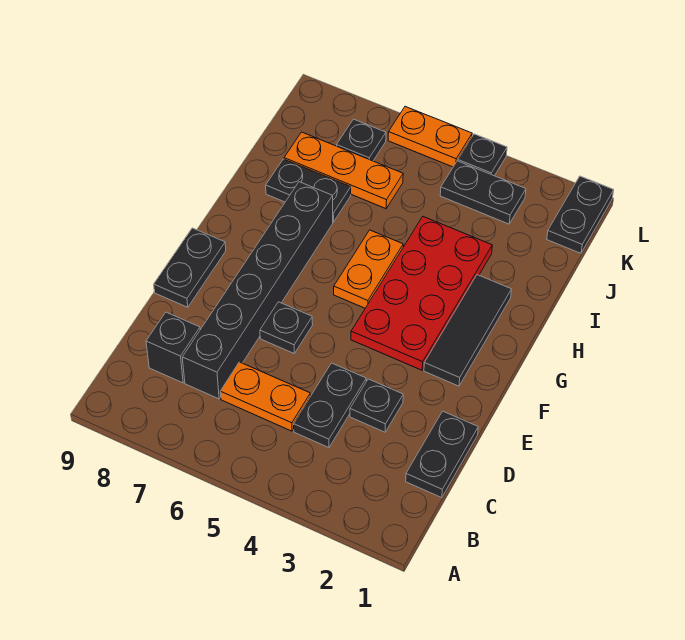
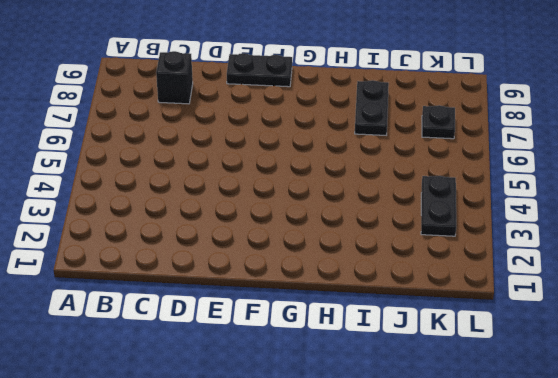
none -> black 1x2 plate [406,411,478,498]
none -> black 1x2 plate [294,363,366,448]
none -> orange 1x2 plate [220,362,311,431]

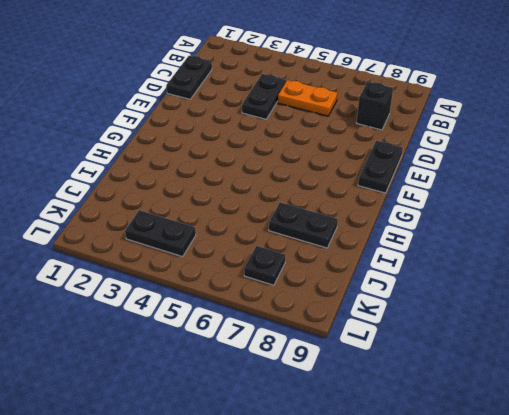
none -> black 1x6 brick [182,182,333,399]
none -> black 1x1 plate [350,379,403,432]
none -> black 1x1 plate [260,302,313,353]

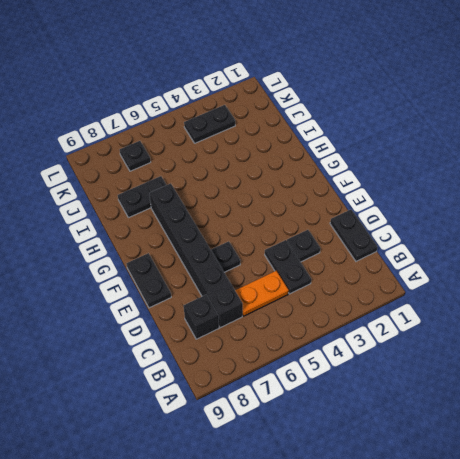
none -> black 1x3 tile [424,275,511,386]
none -> red 2x4 plate [351,217,492,370]
none -> orange 1x2 plate [334,230,403,308]

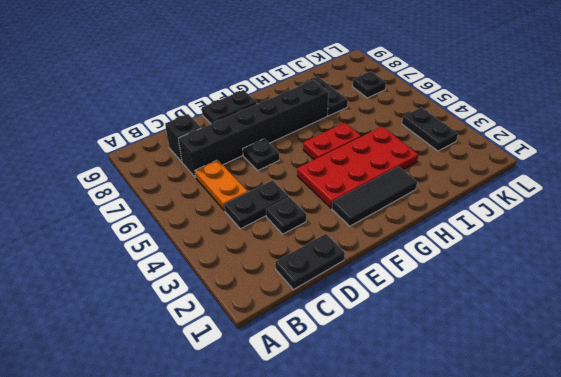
red 1x2 plate [303,123,361,160] -> orange 1x2 plate [334,230,403,308]
none -> orange 1x3 plate [284,132,403,209]
none -> black 1x2 plate [547,176,614,253]
none -> black 1x1 plate [458,134,507,176]

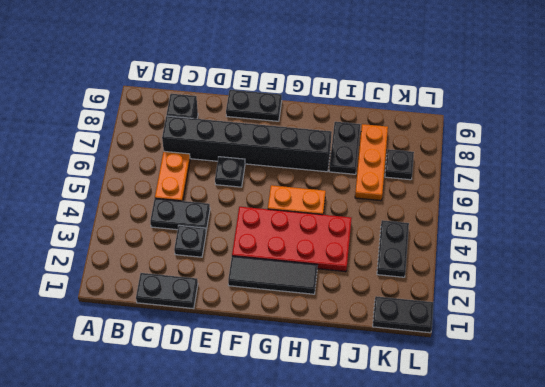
none -> black 1x1 plate [458,134,507,176]
none -> orange 1x2 plate [388,107,472,167]

